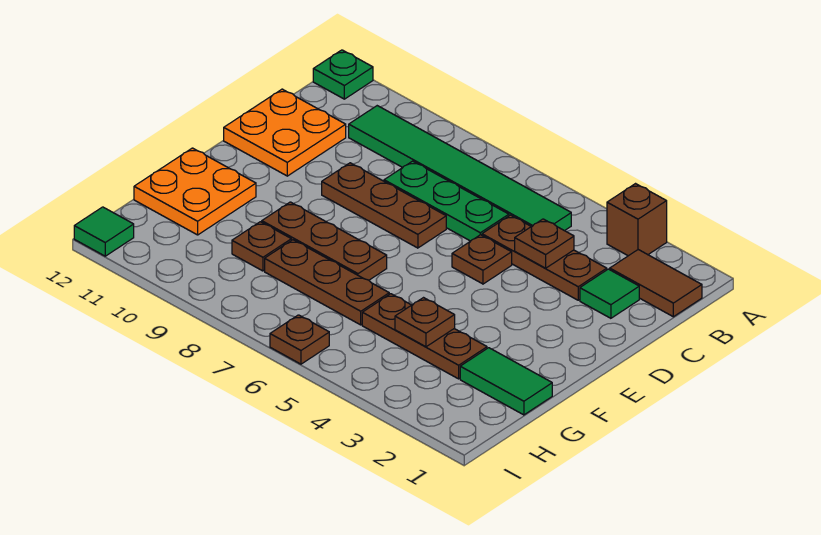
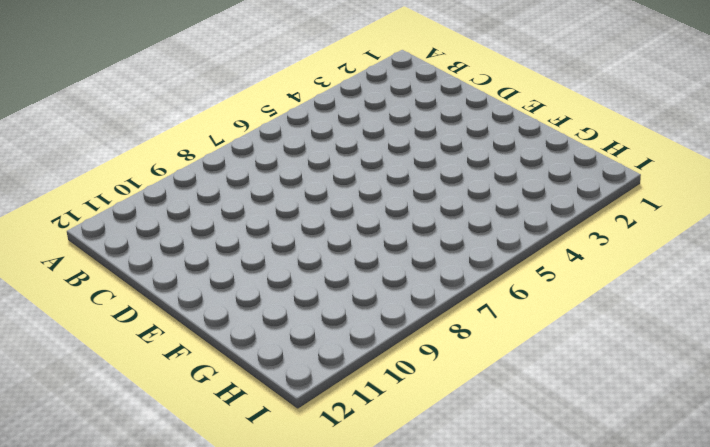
none -> brown 1x1 brick [607,184,667,256]
none -> green 1x1 plate [313,50,373,99]
none -> brown 1x2 tile [610,250,702,317]

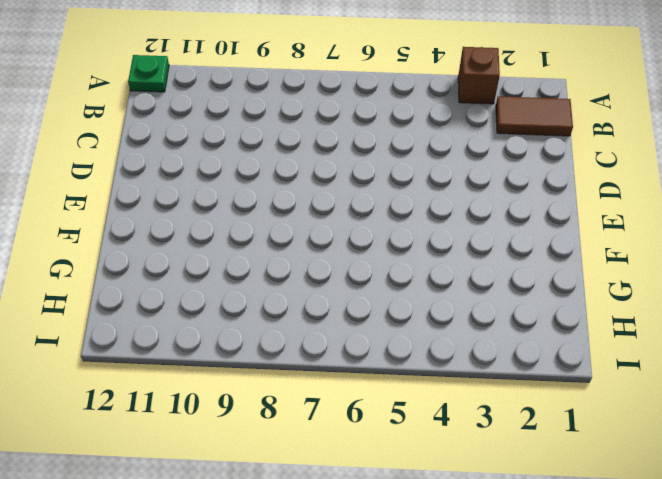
none -> green 1x6 tile [349,106,571,231]
none -> green 1x1 tile [580,269,639,318]
none -> brown 1x3 plate [482,215,607,300]

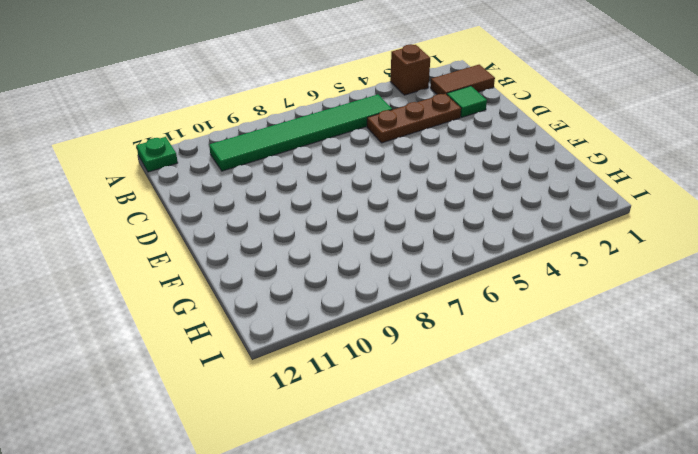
none -> green 1x3 plate [384,161,509,241]
none -> orange 2x2 plate [224,89,346,176]
none -> brown 1x1 plate [452,235,512,284]

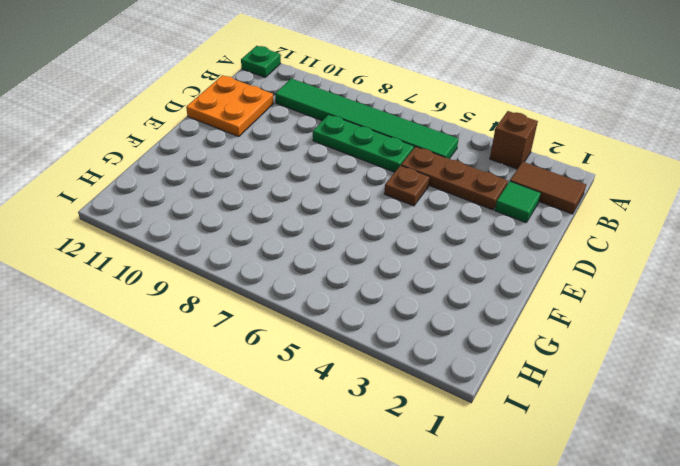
none -> brown 1x3 plate [322,163,446,248]
none -> brown 1x3 plate [262,202,387,280]
none -> orange 2x2 plate [134,148,256,235]

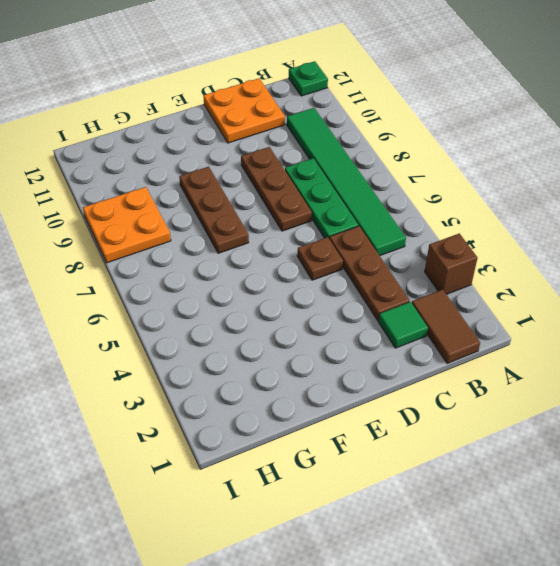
orange 2x2 plate [83,187,171,263] -> orange 2x2 plate moved to [134,148,256,235]
none -> green 1x2 tile [460,348,552,415]
none -> brown 1x3 plate [362,294,487,379]
none -> brown 1x3 plate [265,240,389,325]

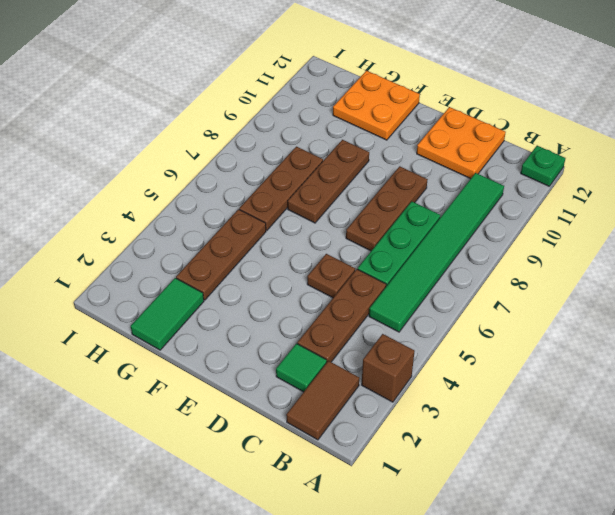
none -> brown 1x1 plate [232,222,291,271]
none -> brown 1x1 plate [270,315,329,364]
none -> green 1x1 tile [74,207,134,256]

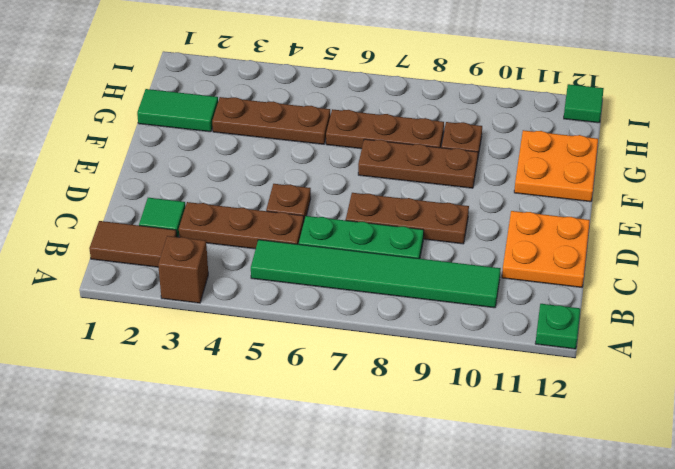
none -> brown 1x1 plate [270,315,329,364]
none -> brown 1x1 plate [515,219,574,268]
none -> brown 1x1 plate [395,298,455,347]

